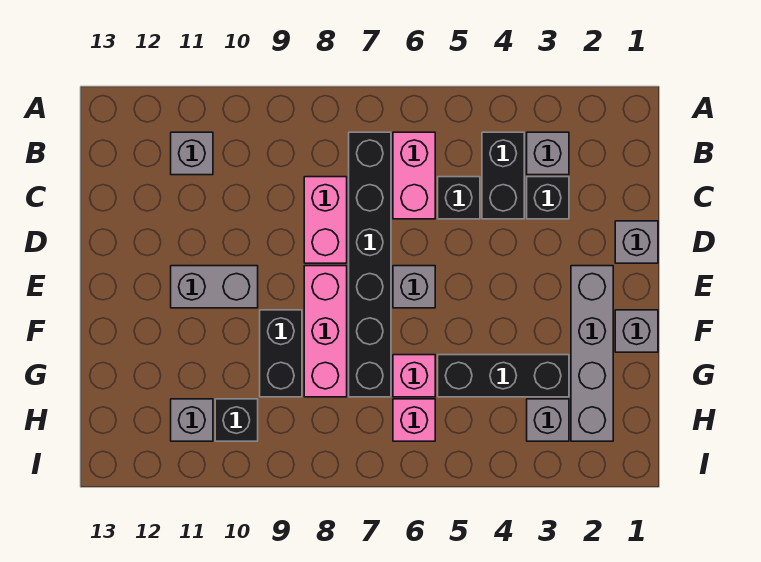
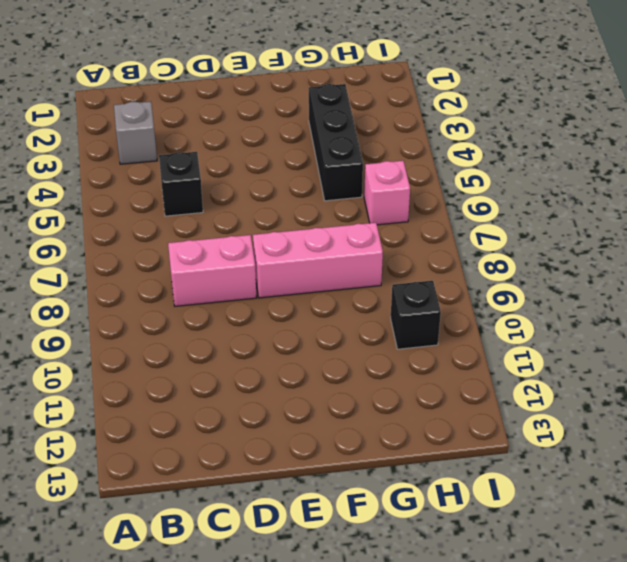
none -> black 1x2 brick [482,132,524,219]
none -> pink 1x2 brick [393,132,435,219]
none -> black 1x6 brick [349,132,391,397]

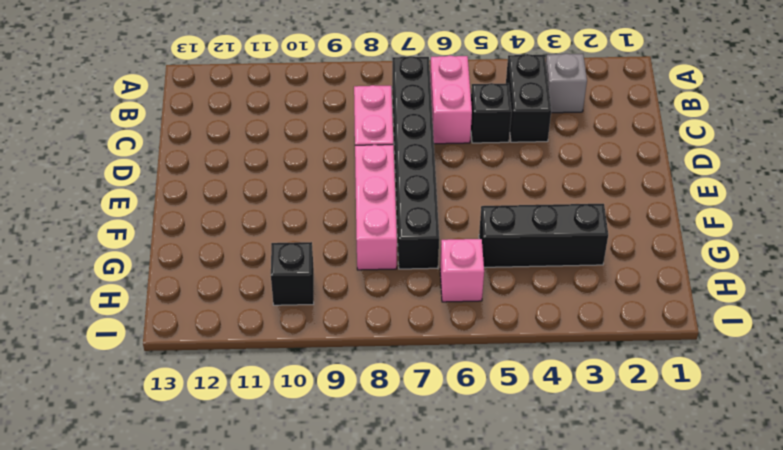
none -> grey 1x1 brick [171,132,213,175]
none -> black 1x1 brick [527,177,569,219]
none -> grey 1x1 brick [615,221,658,263]

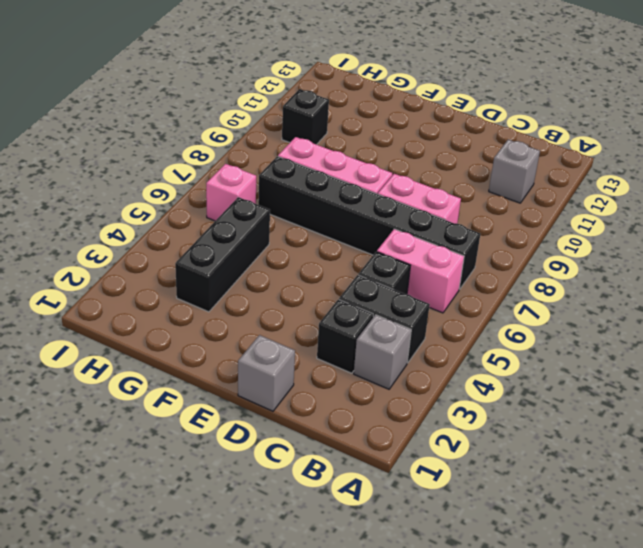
none -> grey 1x4 brick [571,266,613,441]
none -> grey 1x1 brick [393,266,435,308]
none -> grey 1x2 brick [171,266,258,308]

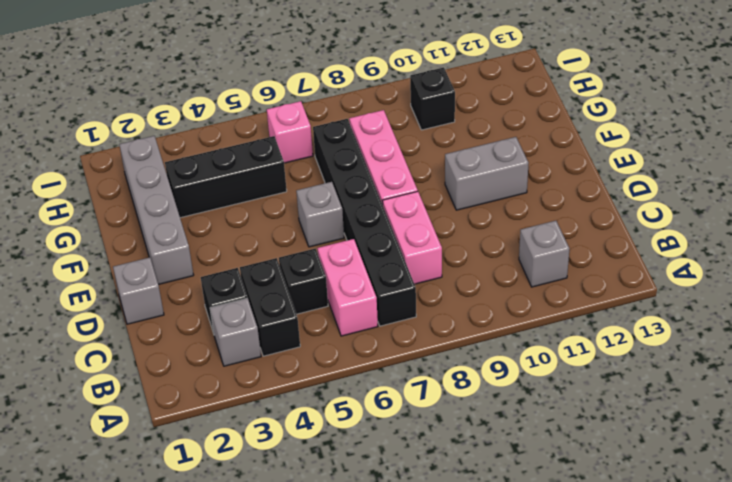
none -> grey 1x1 brick [615,310,658,352]
none -> black 1x2 brick [260,310,302,397]
none -> pink 1x1 brick [393,355,435,397]

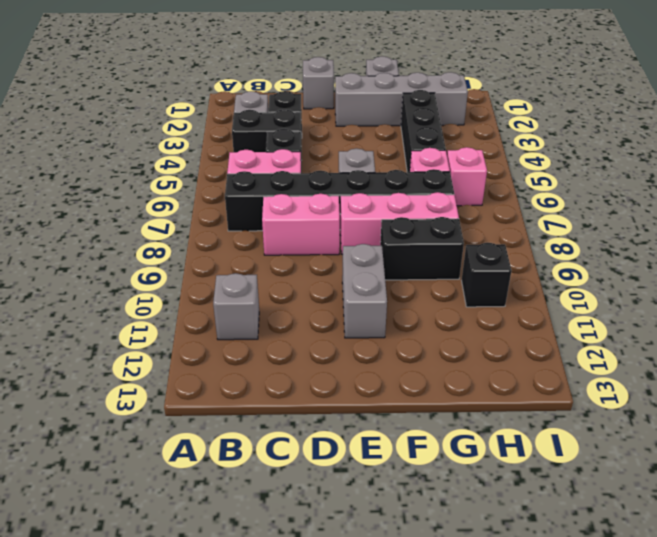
none -> grey 1x1 brick [527,399,569,441]
none -> grey 1x1 brick [171,399,213,441]

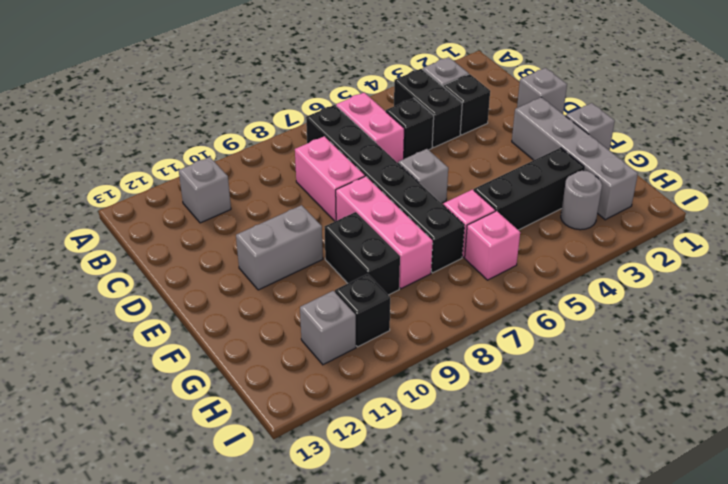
grey 1x1 round brick [561,171,602,230] -> grey 1x1 brick [527,399,569,441]

